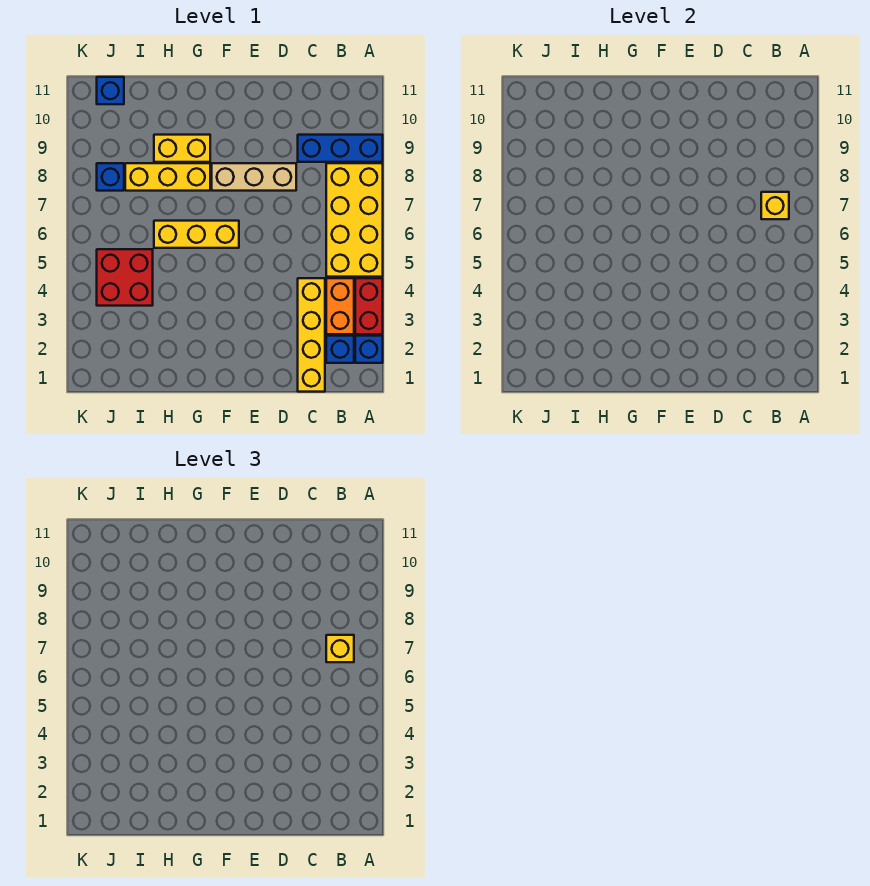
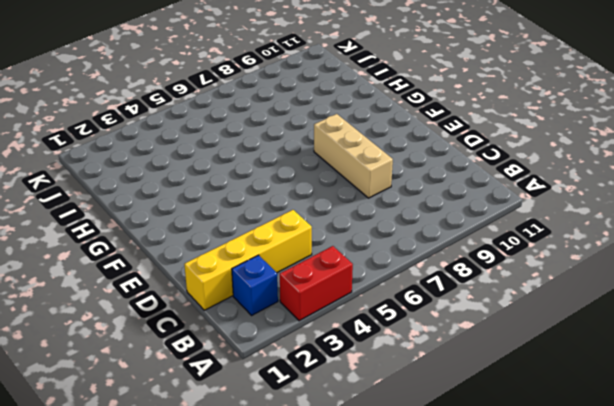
none -> blue 1x1 brick [355,336,383,363]
none -> yellow 2x4 brick [326,163,383,277]
none -> blue 1x3 brick [298,135,383,162]

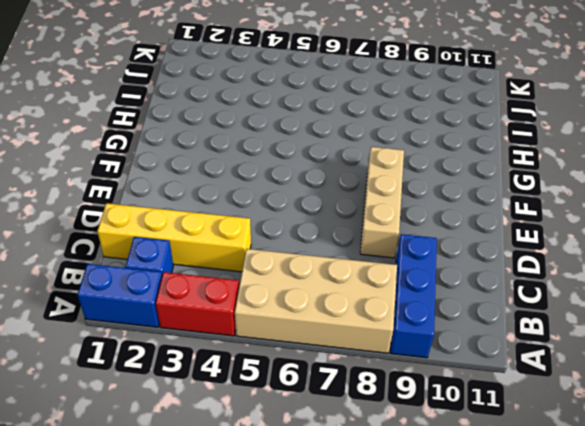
blue 1x2 brick [77,264,162,327] -> blue 1x1 brick [355,336,383,363]
tan 2x4 brick [235,249,397,353] -> yellow 2x4 brick [326,163,383,277]
none -> orange 1x2 brick [326,278,354,334]
none -> yellow 1x3 brick [154,221,239,248]
none -> yellow 1x3 brick [125,163,210,191]

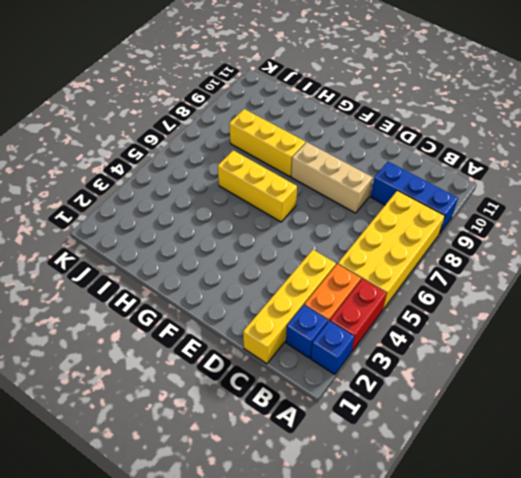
none -> yellow 1x2 brick [154,135,210,162]
none -> red 2x2 brick [97,249,153,306]
none -> blue 1x1 brick [97,163,124,191]

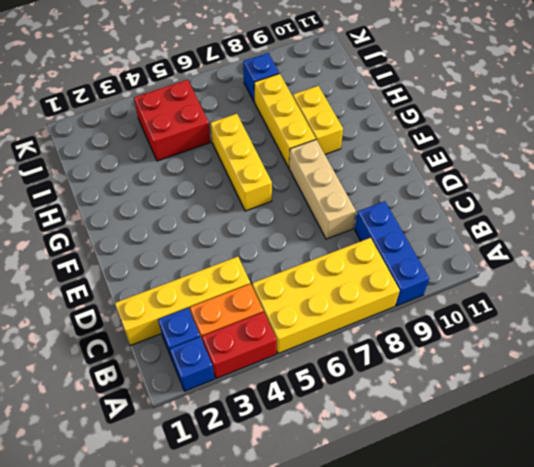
none -> blue 1x1 brick [97,77,124,104]
none -> yellow 1x1 brick [761,192,789,219]
none -> yellow 1x1 brick [326,635,354,662]

